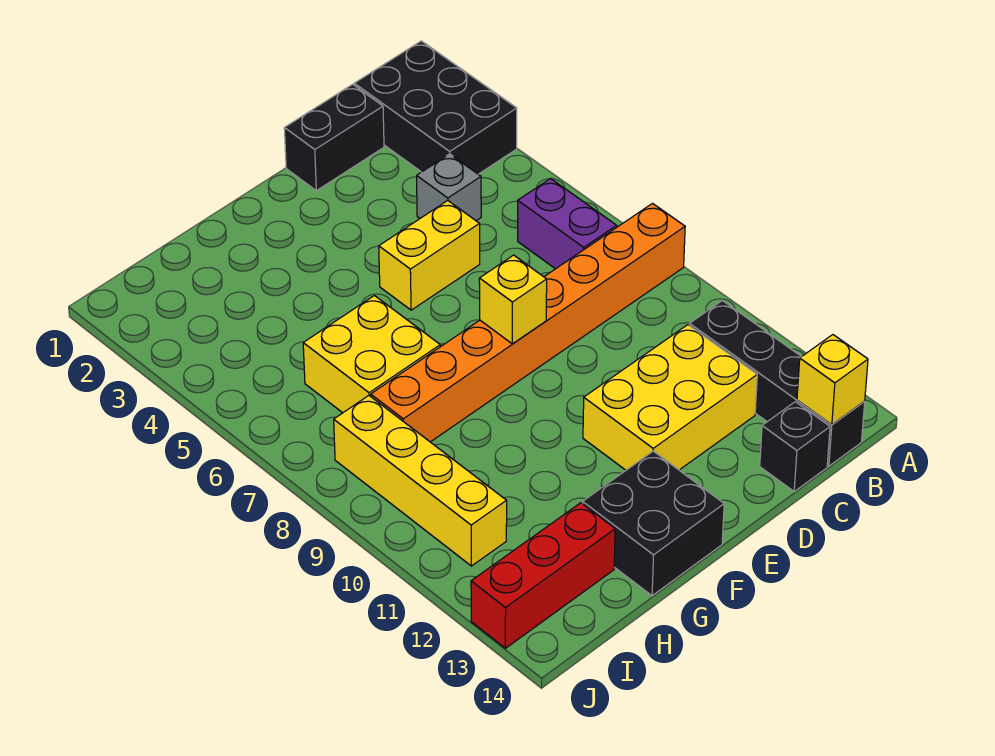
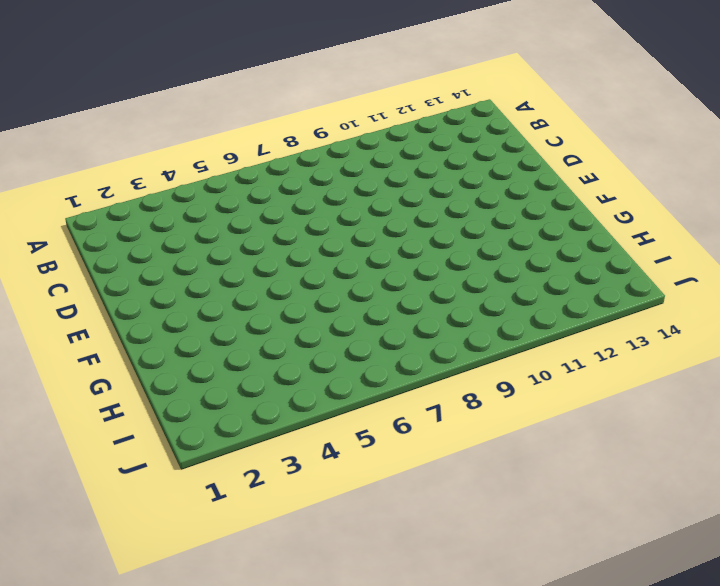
none -> black 2x3 brick [354,41,517,174]
none -> orange 1x8 brick [371,204,685,442]
none -> purple 1x2 brick [518,179,617,269]

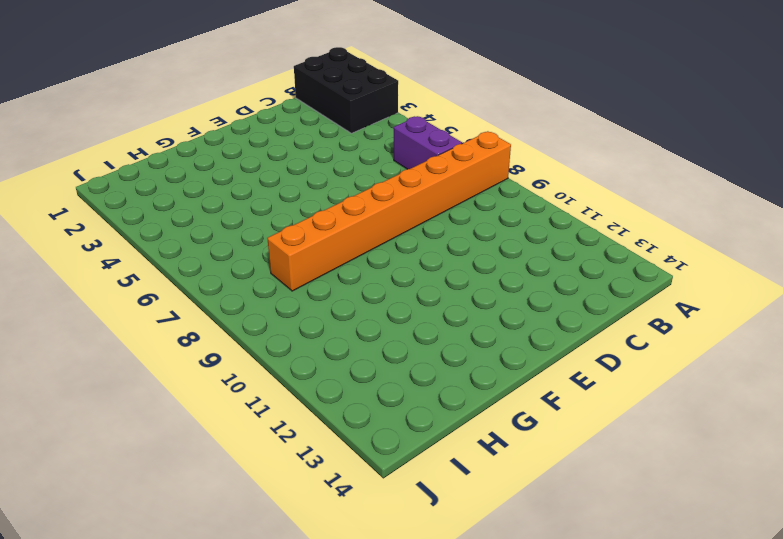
none -> black 1x4 brick [689,301,865,466]
none -> black 1x2 brick [284,84,384,191]
none -> grey 1x1 brick [417,154,481,221]

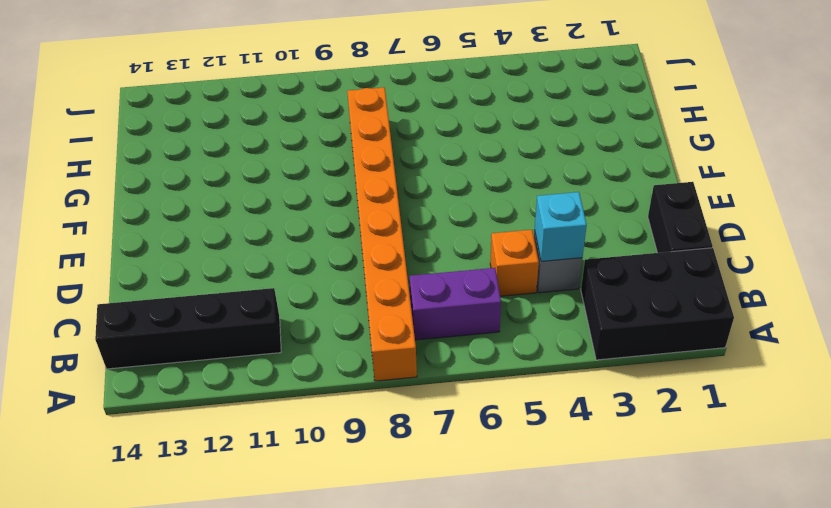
cyan 1x1 brick [535,192,587,262] -> none
orange 1x1 brick [490,230,539,296] -> none
none -> yellow 2x3 brick [583,325,757,470]
none -> black 1x1 brick [760,402,830,491]
none -> yellow 1x2 brick [379,201,480,310]

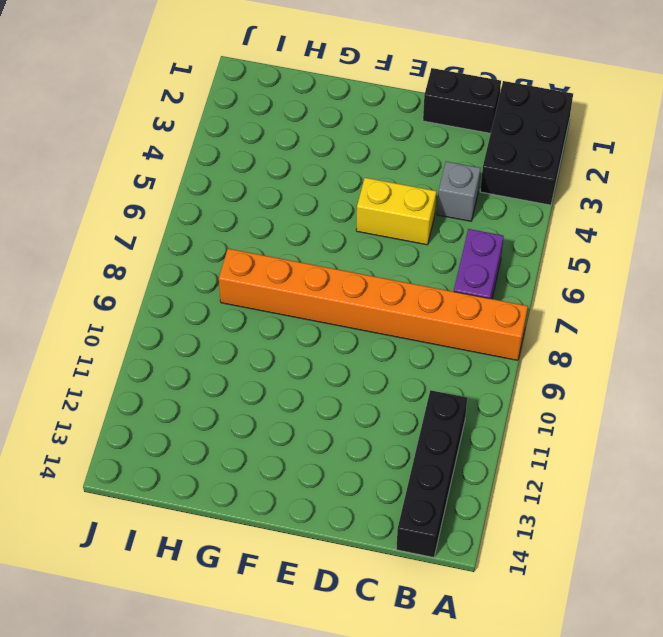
none -> yellow 2x3 brick [583,325,757,470]
none -> black 1x1 brick [760,402,830,491]
none -> black 2x2 brick [583,451,724,596]

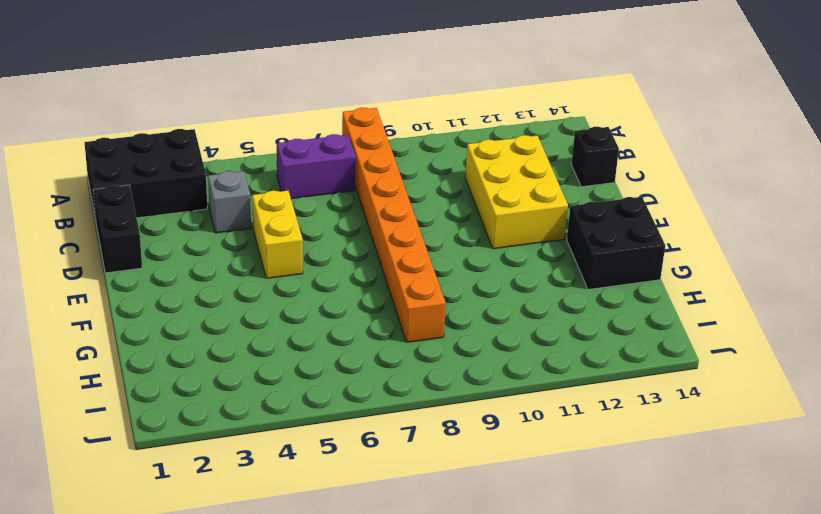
none -> black 1x4 brick [689,301,865,466]
none -> yellow 2x2 brick [303,296,440,413]
none -> red 1x3 brick [471,503,615,648]

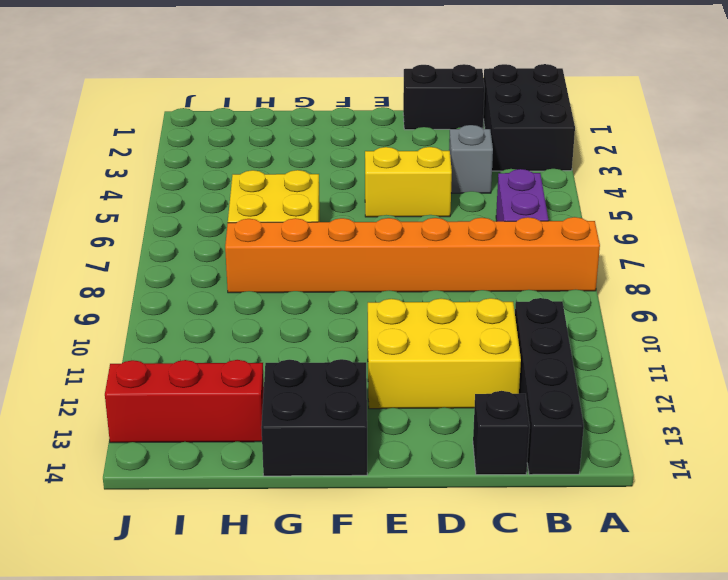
none -> yellow 1x4 brick [334,396,507,566]
none -> yellow 1x1 brick [797,335,868,425]
none -> yellow 1x1 brick [479,255,547,344]

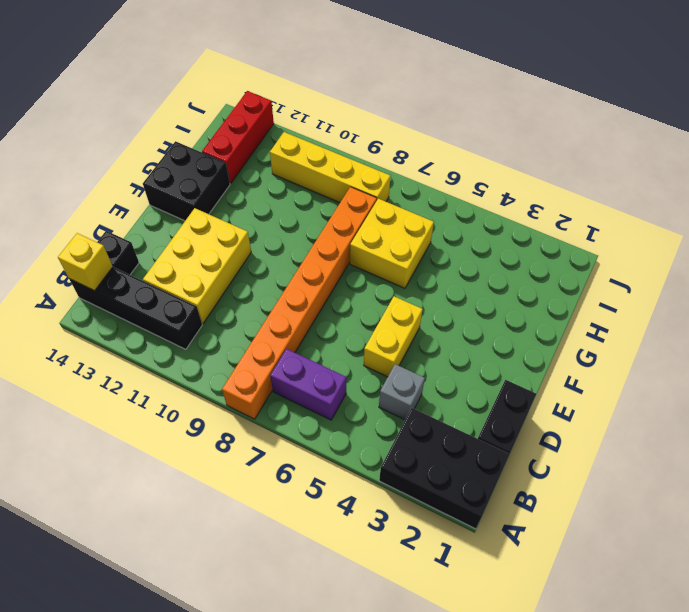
none -> yellow 1x1 brick [479,255,547,344]

